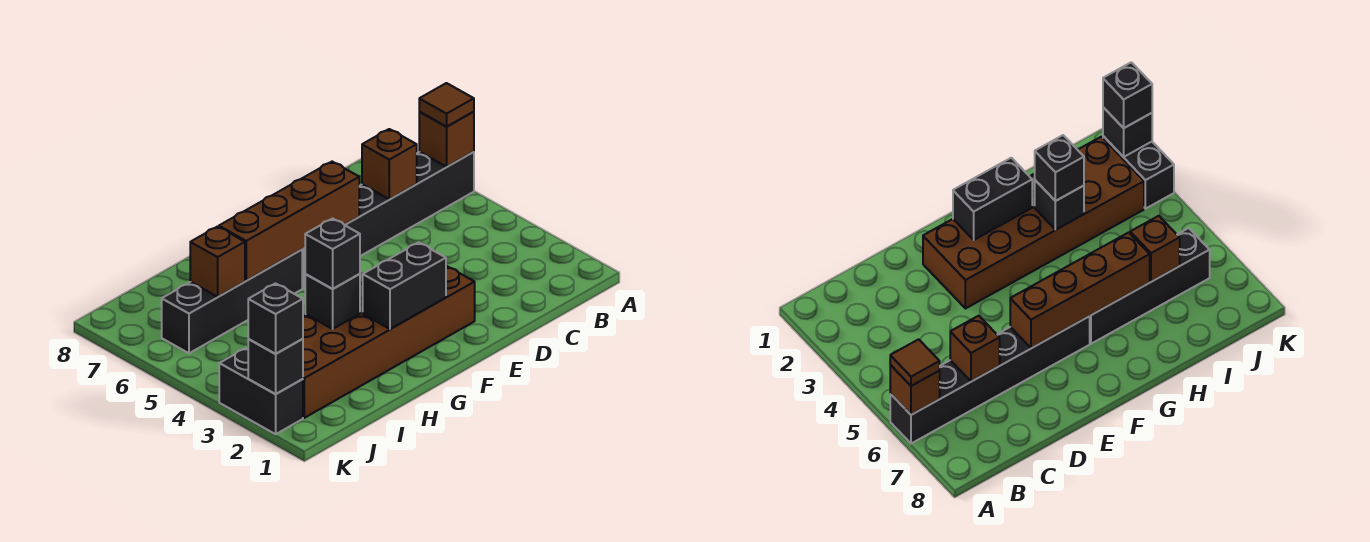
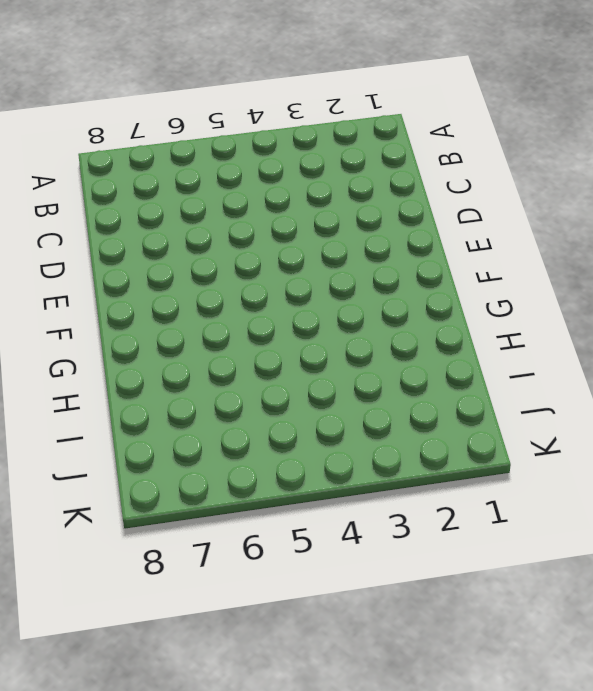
none -> black 1x6 brick [302,152,474,288]
none -> brown 2x6 brick [303,266,475,418]
none -> black 1x4 brick [162,249,302,353]

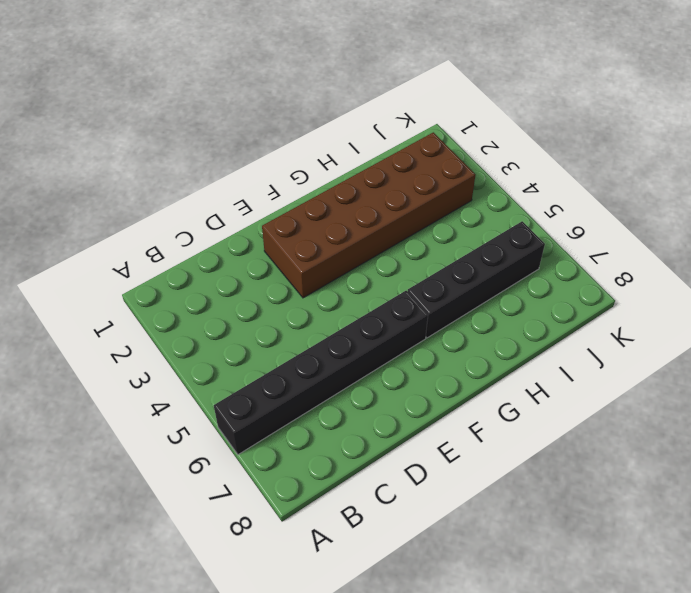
none -> black 1x2 brick [219,348,303,434]
none -> brown 1x1 brick [419,112,474,167]
none -> brown 1x1 brick [362,129,417,199]

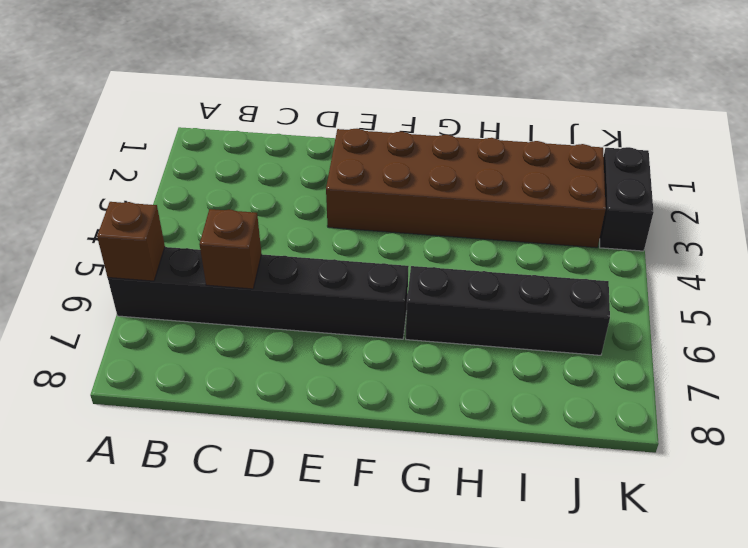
none -> brown 1x4 brick [219,162,359,281]
none -> black 1x2 brick [363,242,446,329]
none -> black 1x1 brick [305,274,360,329]

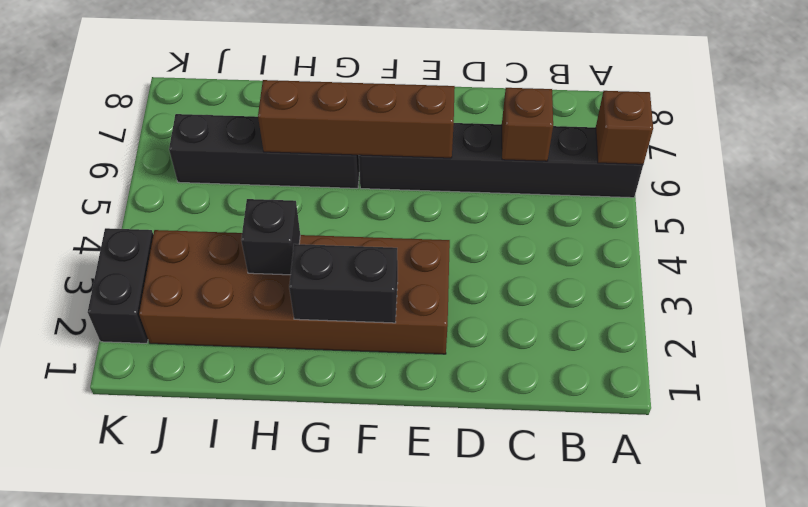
none -> brown 1x1 brick [190,227,245,297]
none -> black 1x1 brick [248,339,303,394]
none -> brown 1x1 tile [419,83,474,127]

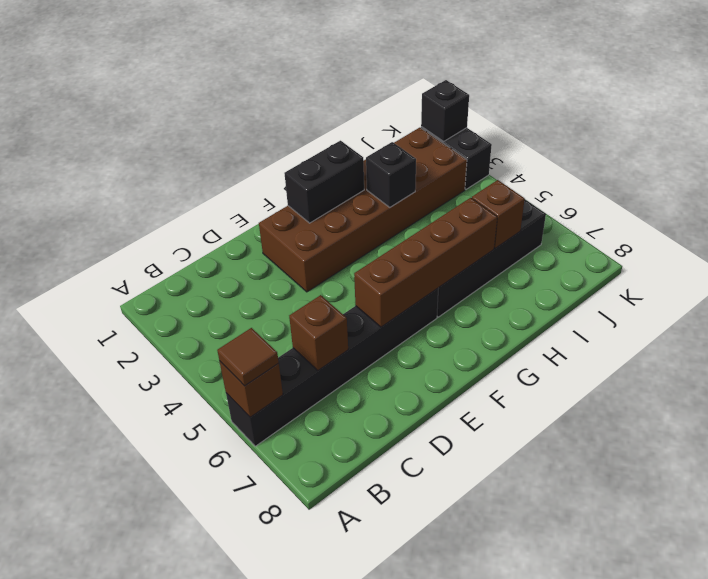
none -> black 1x1 brick [305,219,360,289]
none -> black 1x1 brick [248,284,303,354]

